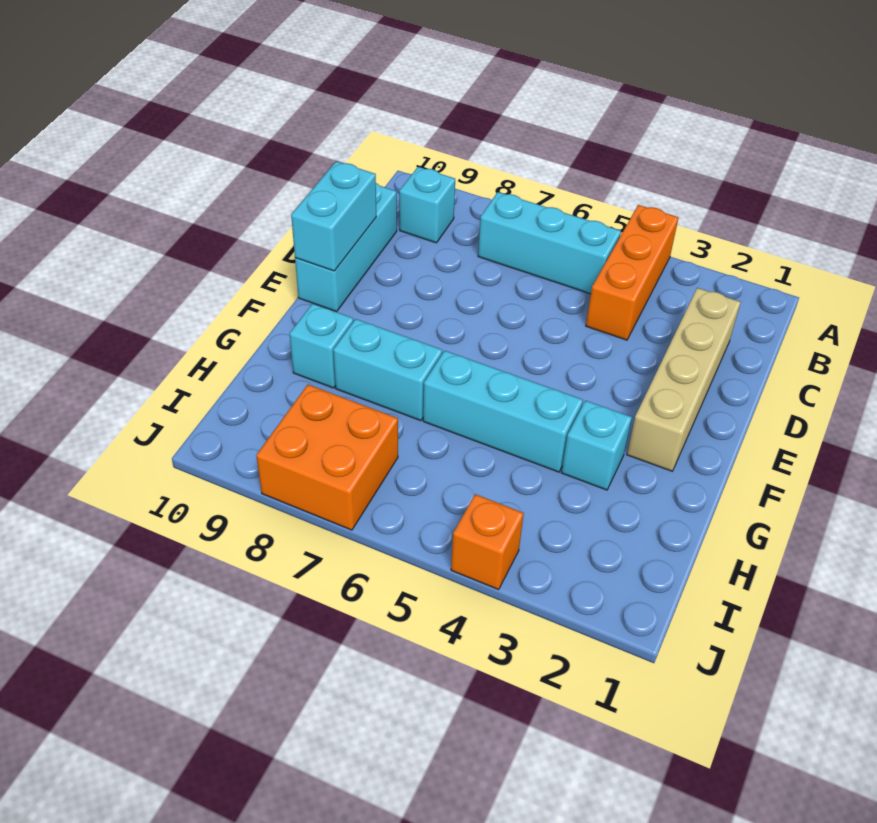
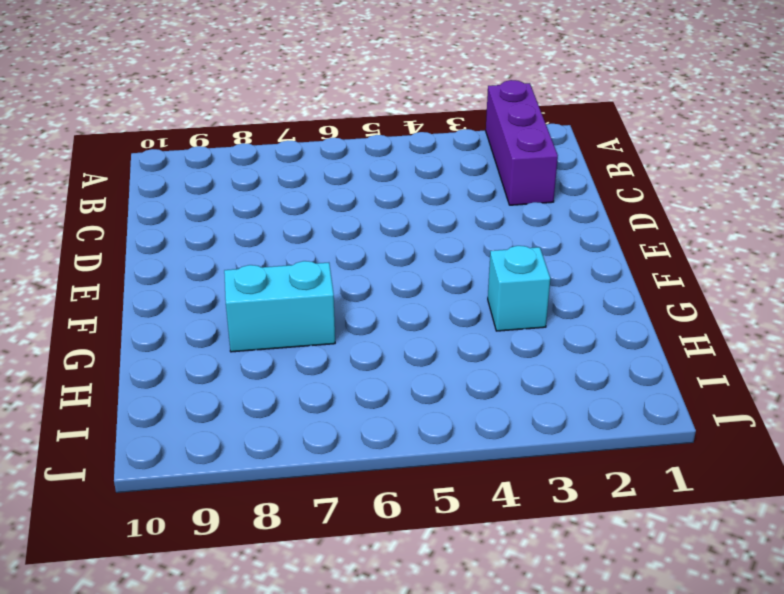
purple 1x3 brick [486,80,558,205] -> tan 1x4 brick [627,288,741,471]
none -> orange 1x3 brick [586,205,679,340]
none -> cyan 1x3 brick [478,192,621,294]
none -> cyan 1x1 brick [399,167,455,243]

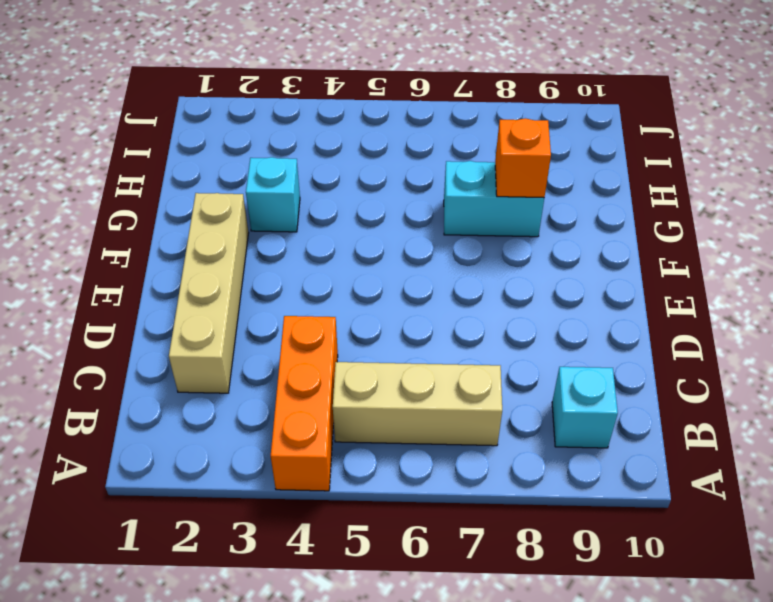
tan 1x3 brick [333,362,502,446] -> cyan 1x3 brick [478,192,621,294]
orange 1x1 brick [495,118,551,198] -> orange 1x1 brick moved to [451,494,524,590]
none -> cyan 1x3 brick [295,183,397,312]
none -> cyan 1x3 brick [423,351,583,472]
none -> cyan 1x1 brick [290,304,354,388]

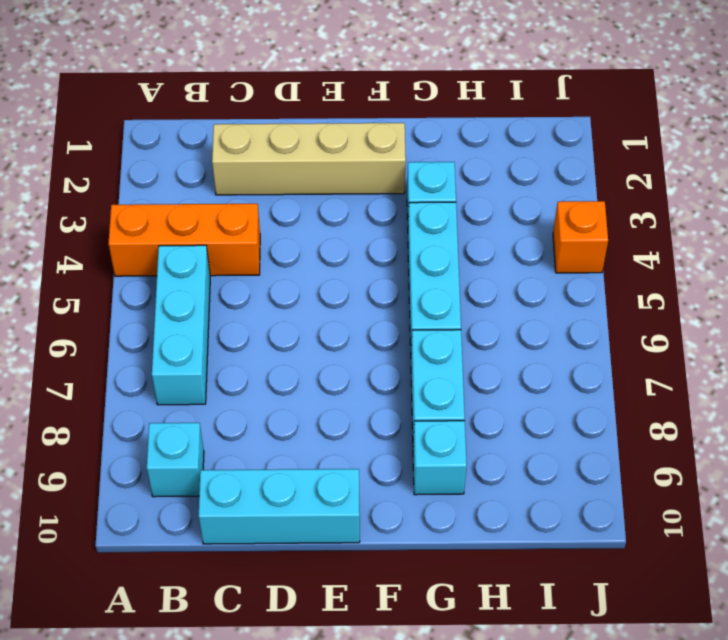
none -> orange 2x2 brick [256,385,398,530]
none -> cyan 1x2 brick [291,161,376,271]

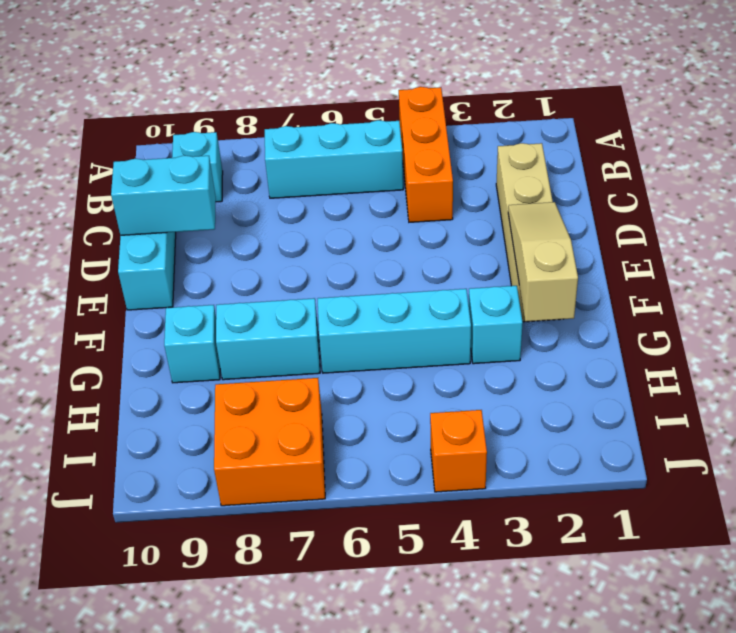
cyan 1x2 brick [111,155,216,235] -> cyan 1x2 brick turned to [291,161,376,271]
tan 1x3 slope [508,202,578,322] -> none

